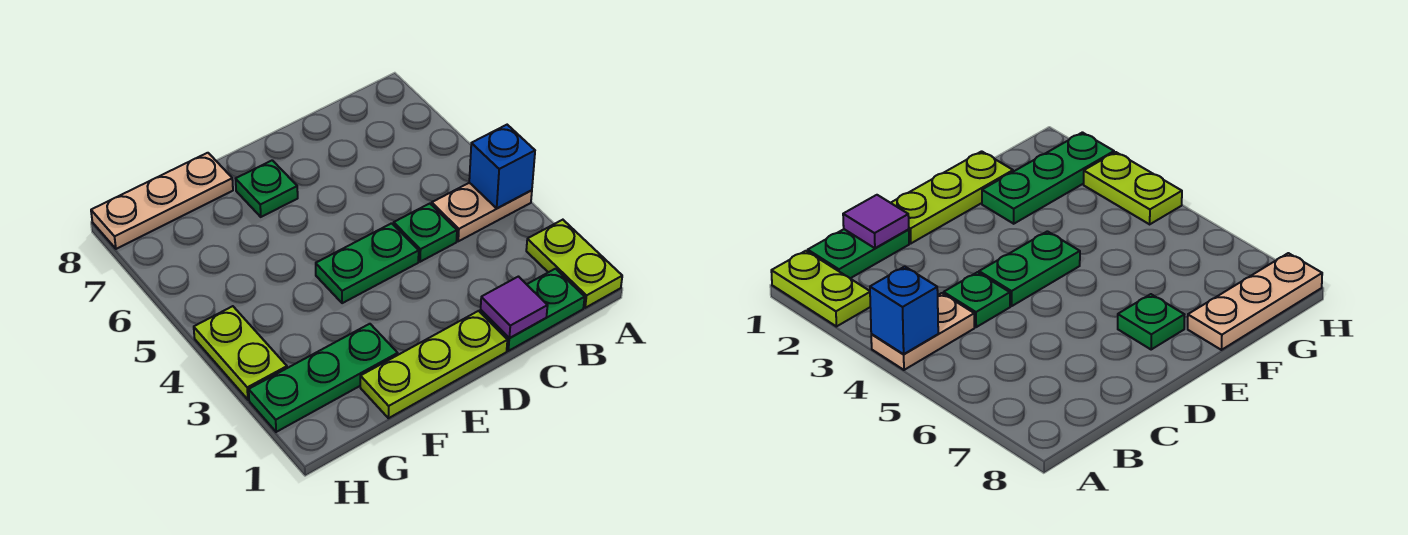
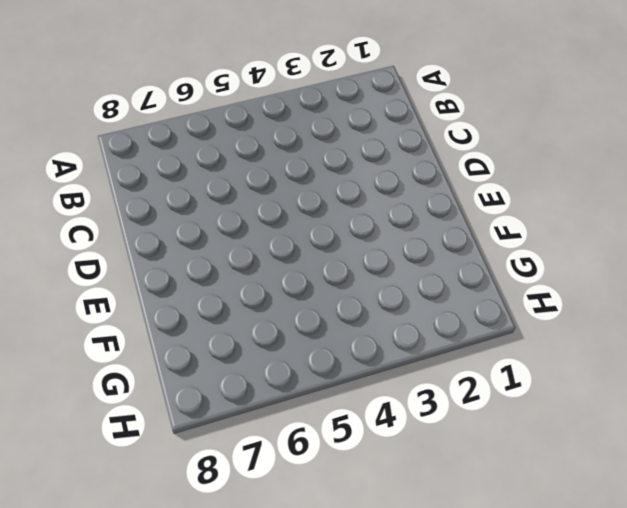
none -> lime 1x2 plate [526,220,622,308]
none -> tan 1x2 plate [432,183,532,241]
none -> green 1x2 plate [480,269,585,351]

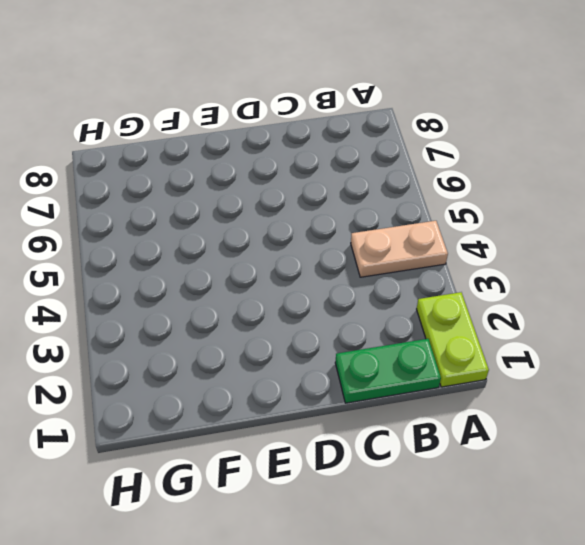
none -> green 1x1 plate [394,204,457,262]
none -> lime 1x3 plate [360,311,507,418]
none -> green 1x2 plate [316,223,419,303]

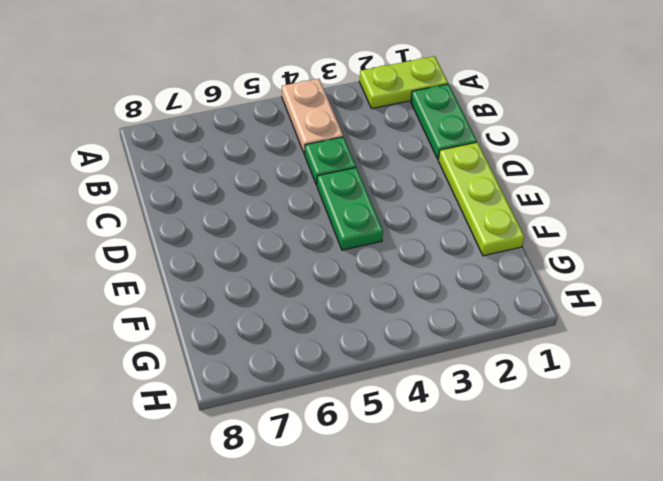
none -> green 1x1 plate [236,160,298,217]
none -> green 1x3 plate [249,324,398,432]
none -> tan 1x3 plate [91,153,233,249]

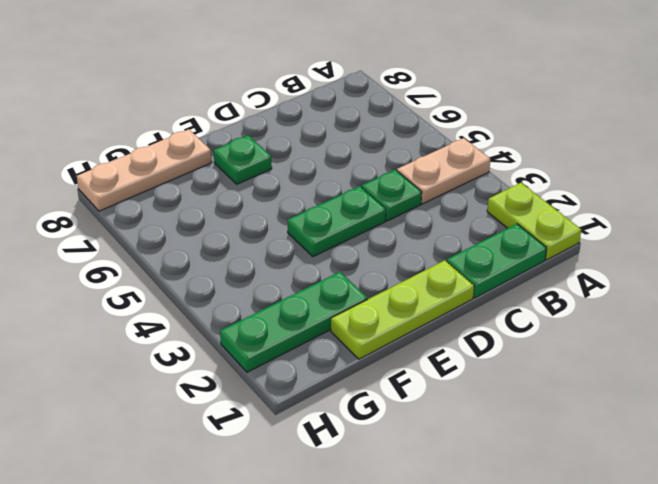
none -> lime 1x2 plate [194,306,287,400]
none -> blue 1x1 brick [469,125,535,208]
none -> purple 1x1 tile [481,277,548,338]

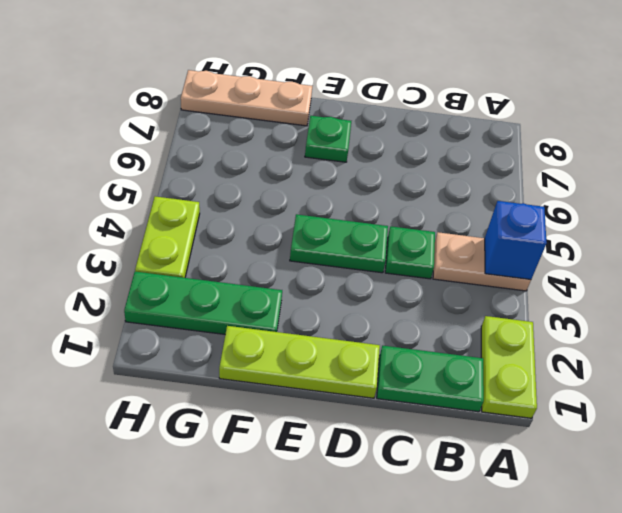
none -> purple 1x1 tile [481,277,548,338]

